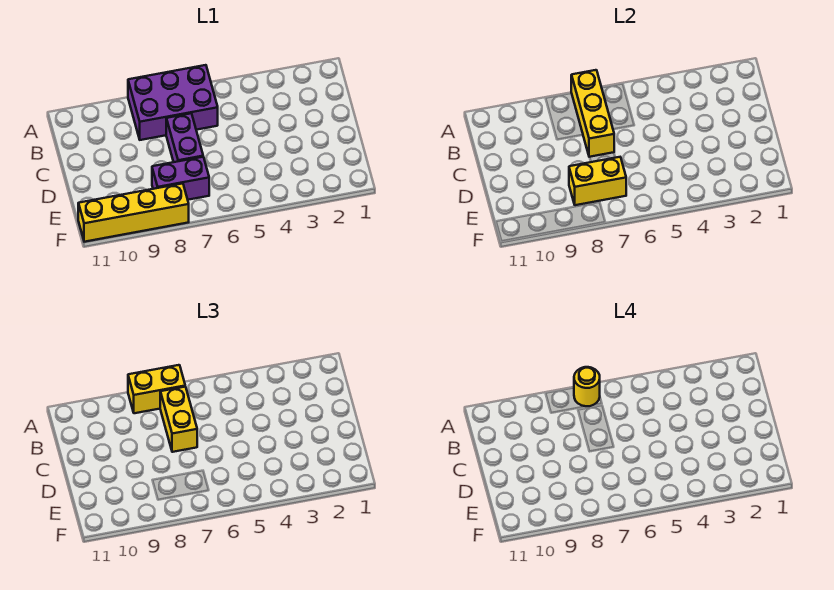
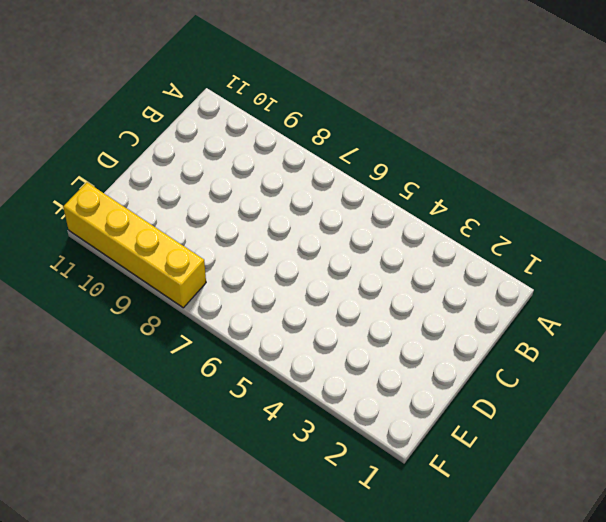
none -> purple 2x3 brick [128,65,218,140]
none -> purple 1x2 brick [166,113,203,162]

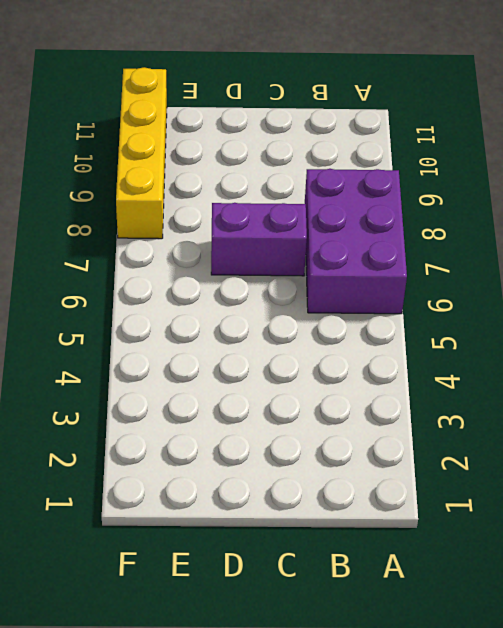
none -> purple 1x2 brick [152,157,209,200]
none -> yellow 1x3 brick [571,70,614,157]

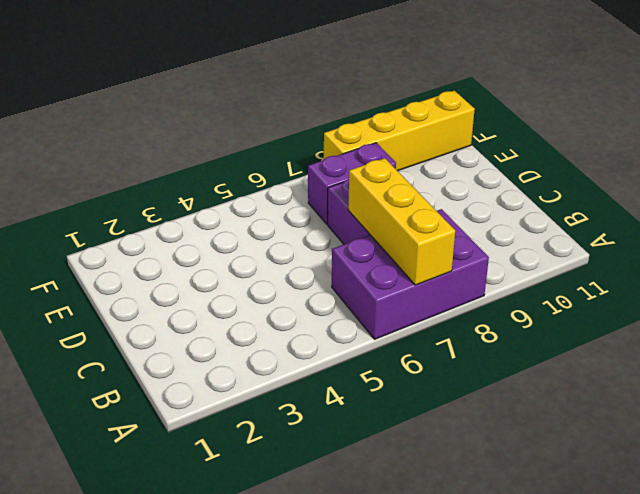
none -> yellow 1x2 brick [569,157,626,205]
none -> yellow 1x2 brick [128,365,185,413]

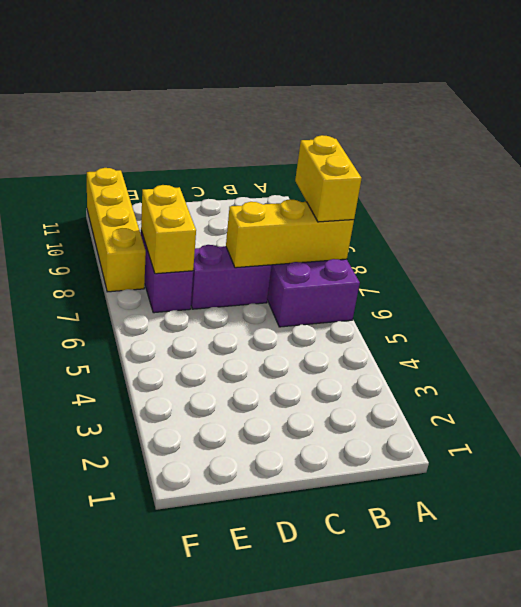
none -> yellow 1x2 brick [160,387,197,452]
none -> yellow 1x1 round brick [574,367,600,406]

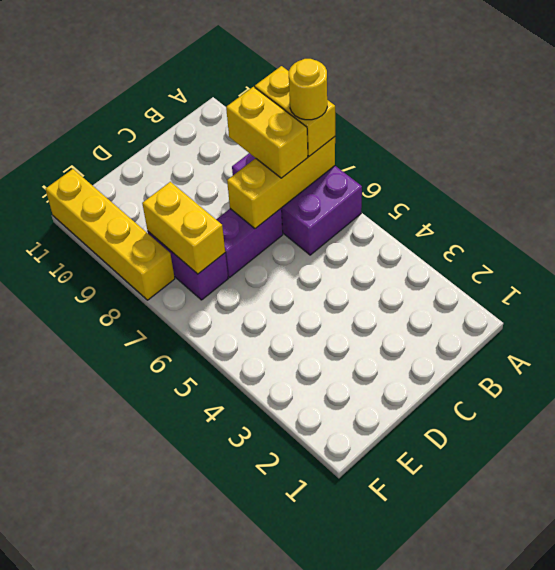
yellow 1x2 brick [226,87,308,178] -> yellow 1x2 brick turned to [160,387,197,452]

